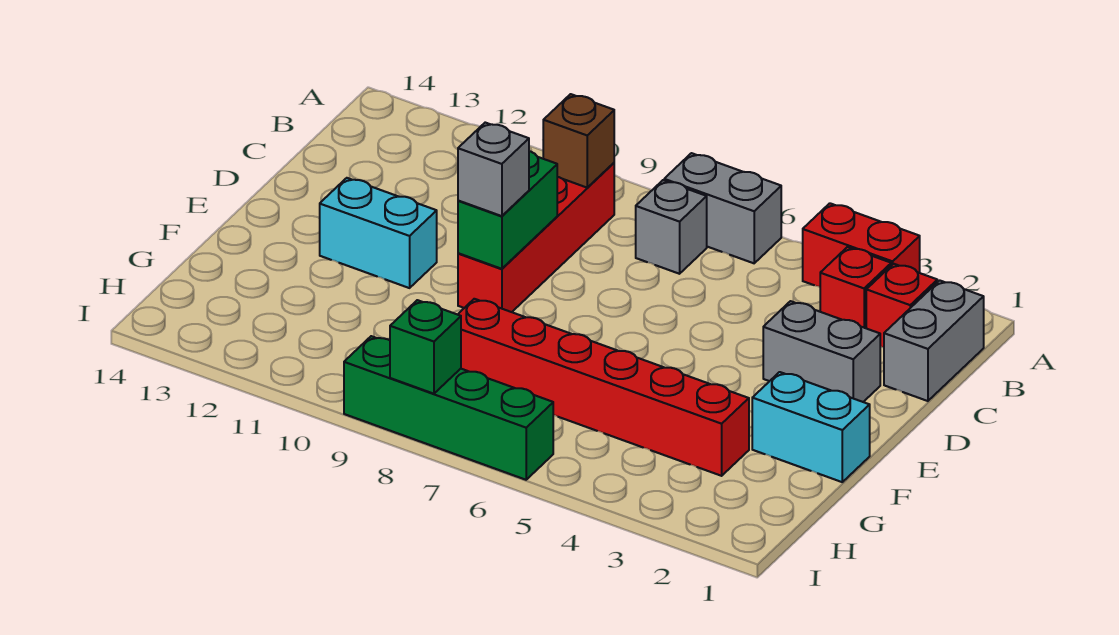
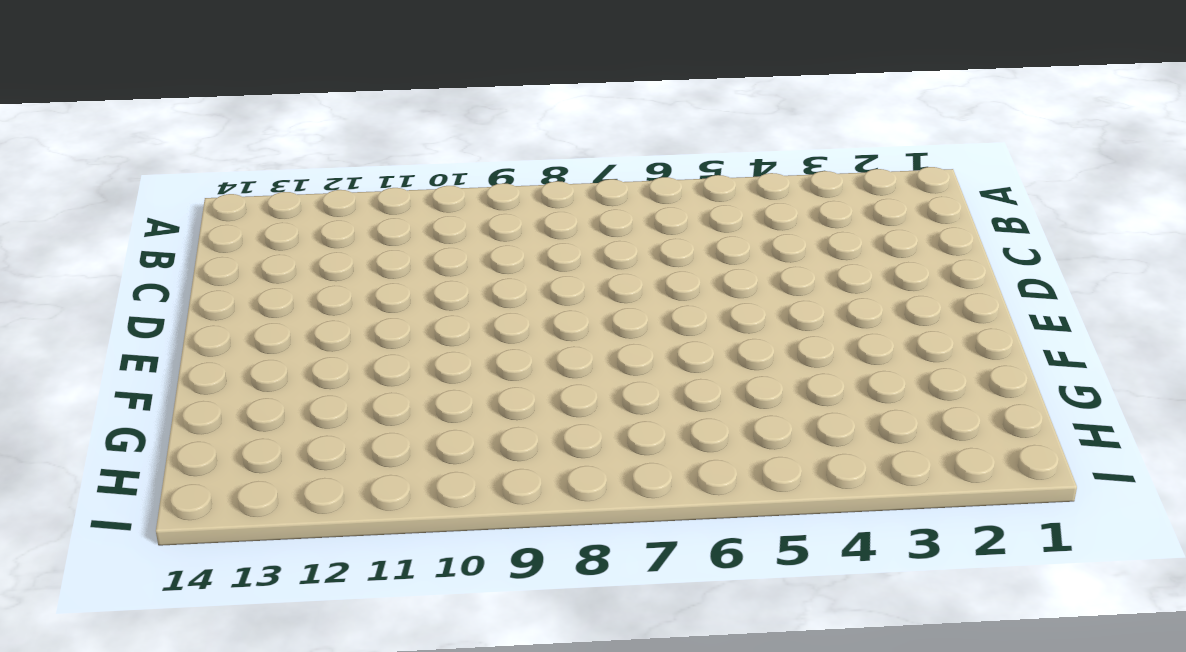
none -> red 1x2 brick [803,203,920,287]
none -> grey 1x2 brick [664,153,781,263]
none -> grey 1x2 brick [884,280,984,401]

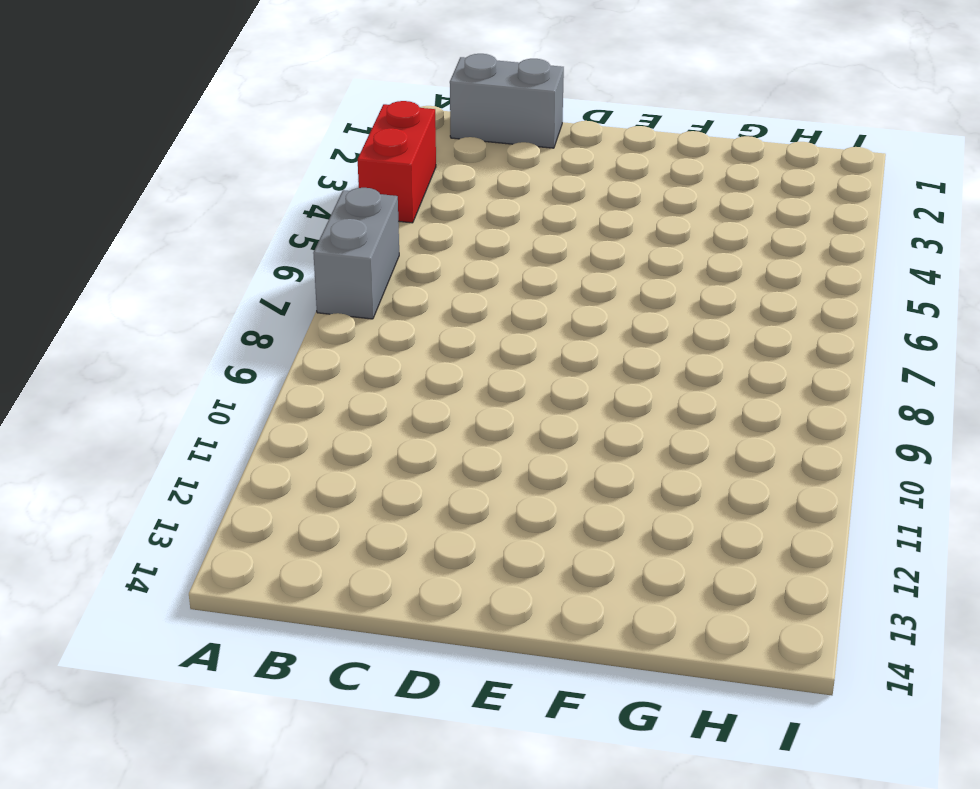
none -> red 1x1 brick [866,264,937,348]
none -> red 1x1 brick [820,247,891,328]
none -> grey 1x1 brick [636,180,707,274]

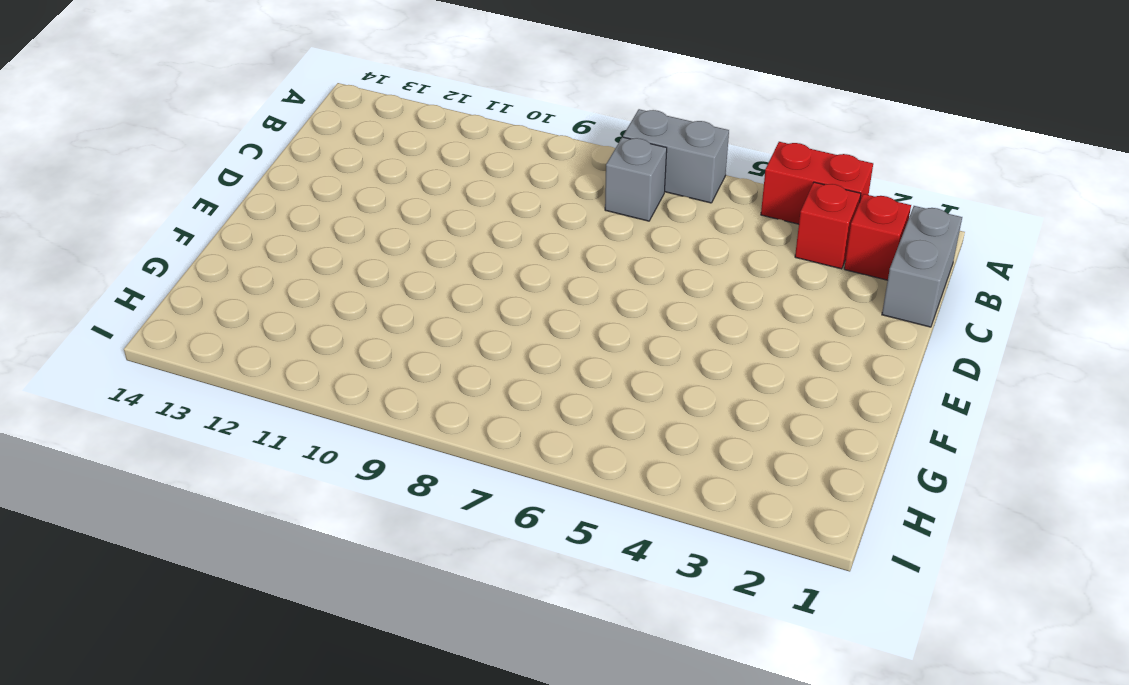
none -> red 1x4 brick [458,163,614,312]
none -> grey 1x2 brick [763,301,880,402]
none -> cyan 1x2 brick [320,178,437,288]

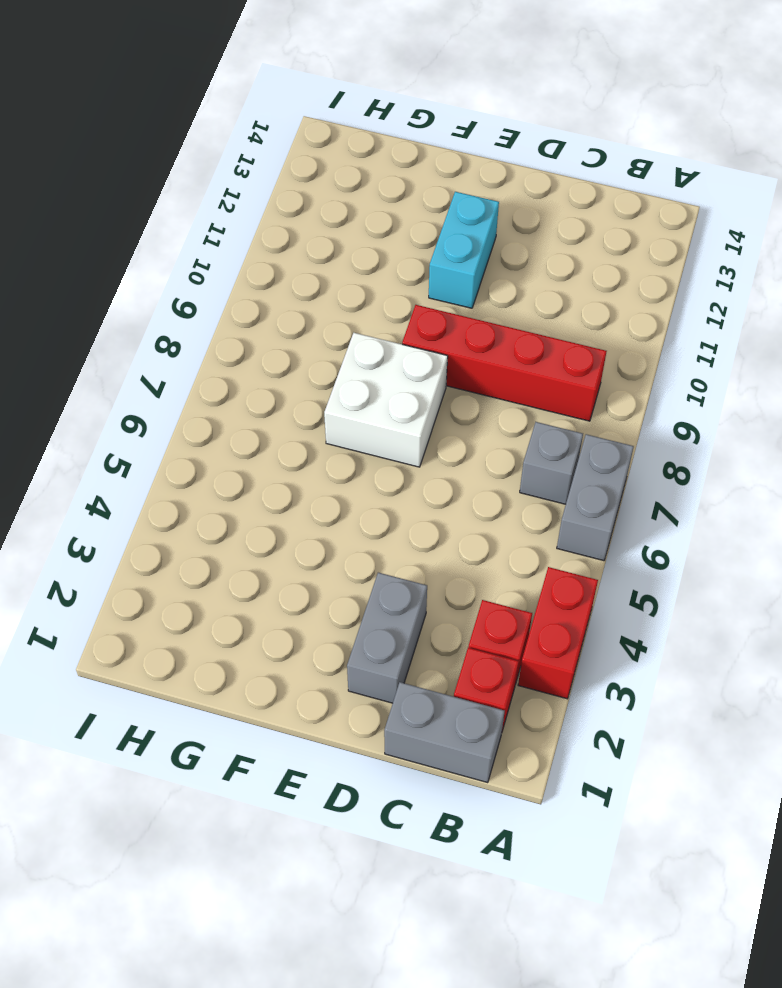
white 2x2 brick [324,333,448,467] -> none
none -> cyan 1x2 brick [752,372,870,482]
none -> red 1x6 brick [458,299,749,476]
none -> green 1x4 brick [344,336,553,480]

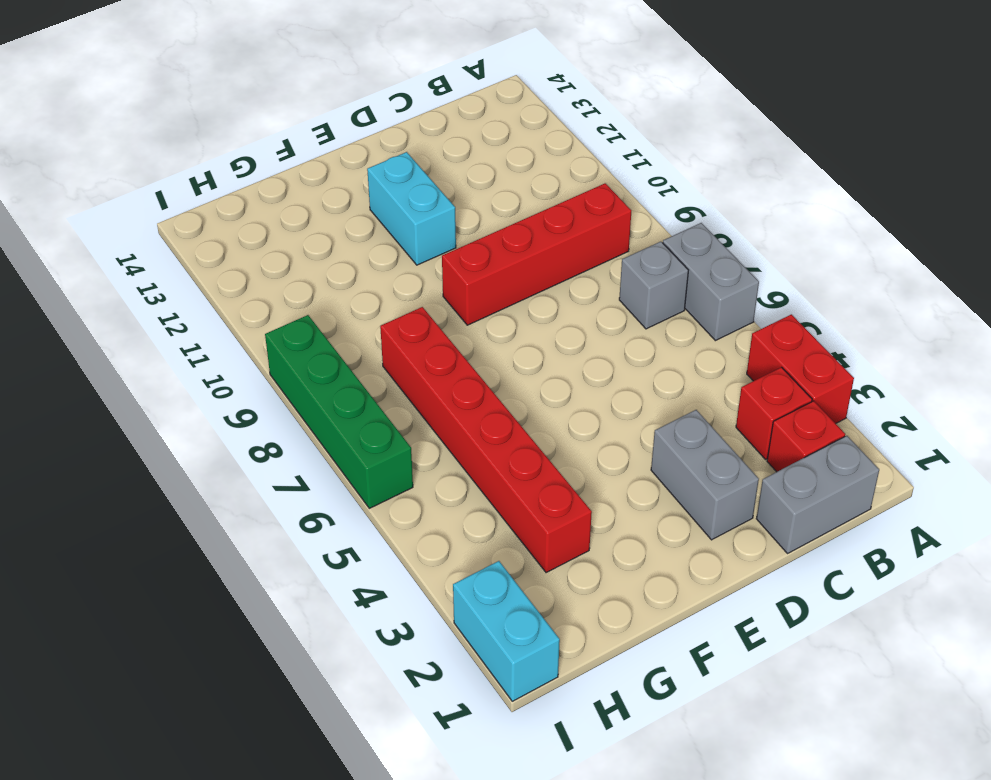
cyan 1x2 brick [453,561,560,701] -> cyan 1x2 brick moved to [752,372,870,482]
none -> brown 1x1 brick [543,94,614,187]
none -> green 1x2 brick [458,151,557,269]
none -> green 1x1 brick [390,300,461,394]

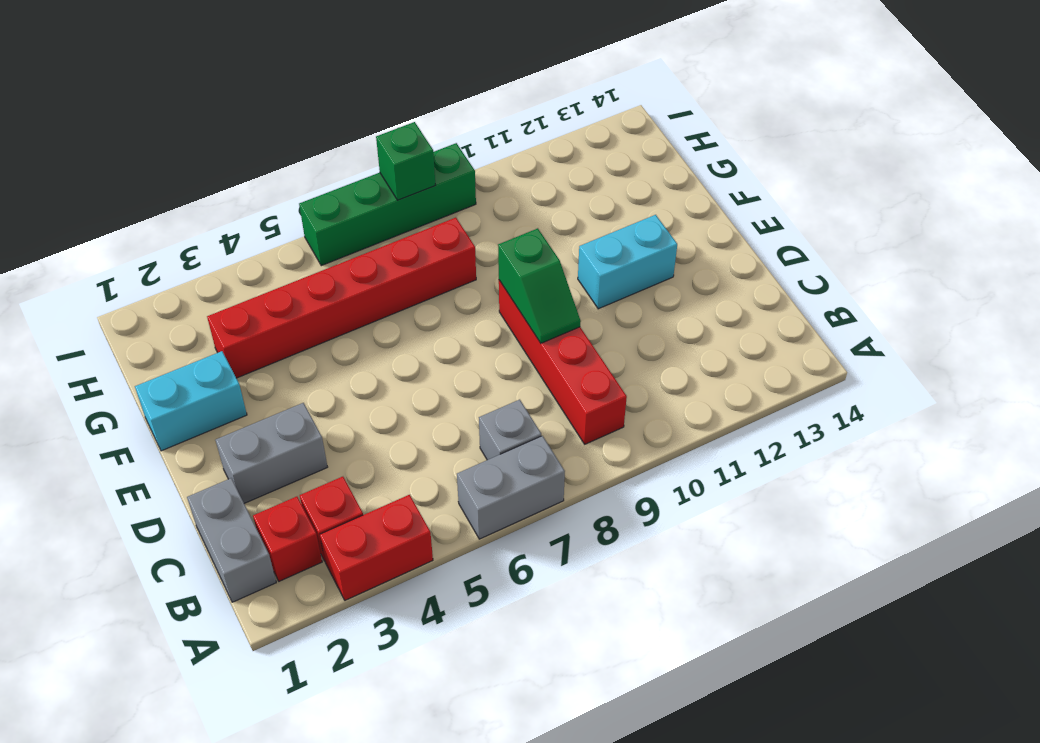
green 1x2 slope [498,228,581,343] -> green 1x2 brick [458,151,557,269]
none -> brown 1x1 brick [543,94,614,187]
none -> grey 1x1 brick [458,123,529,216]

